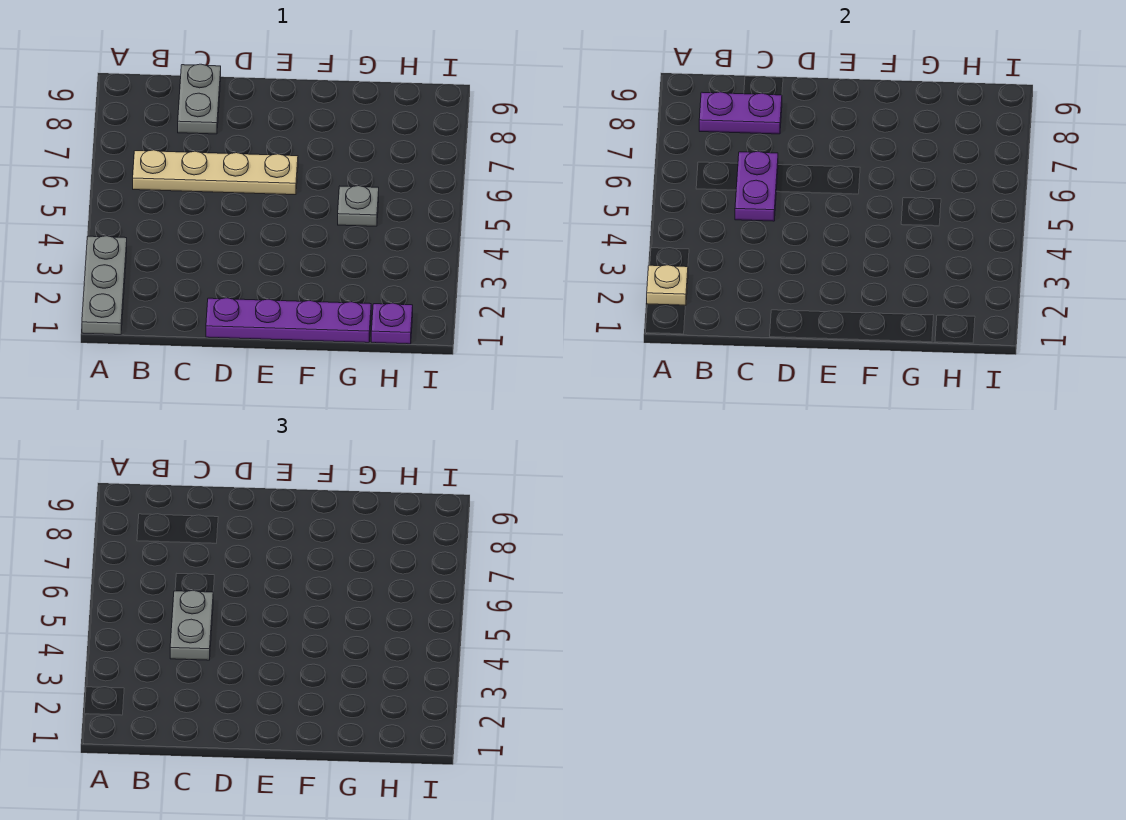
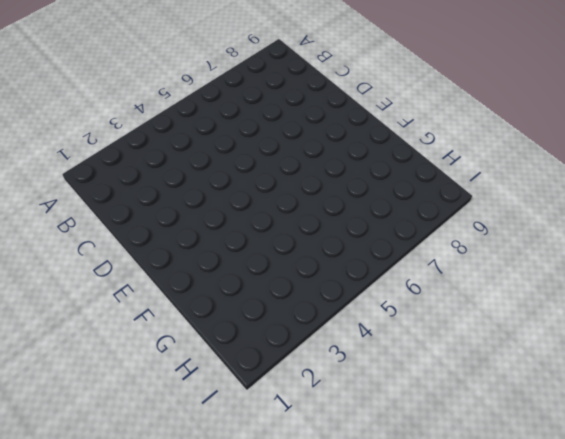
none -> grey 1x3 plate [82,236,127,335]
none -> tan 1x4 plate [133,150,298,195]

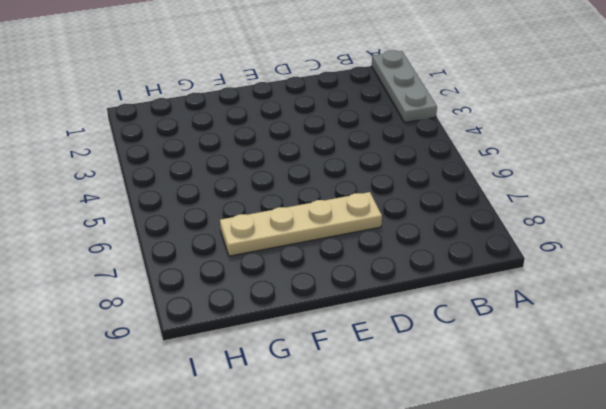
tan 1x4 plate [220,192,382,256] -> tan 1x4 plate moved to [133,150,298,195]
none -> grey 1x2 plate [178,64,221,134]
none -> purple 1x4 plate [206,298,371,343]

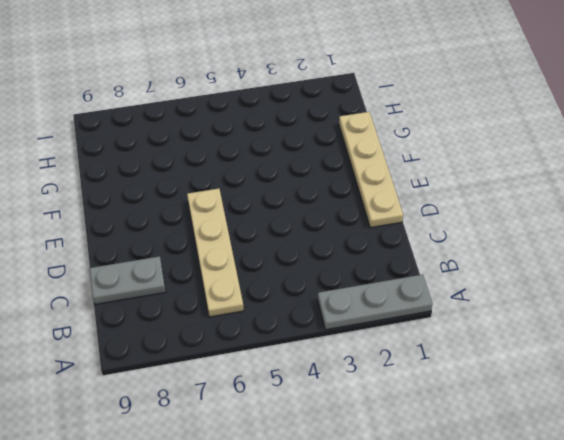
tan 1x4 plate [339,112,403,228] -> purple 1x4 plate [206,298,371,343]
none -> grey 1x1 plate [338,186,379,226]
none -> purple 1x1 plate [371,303,413,344]

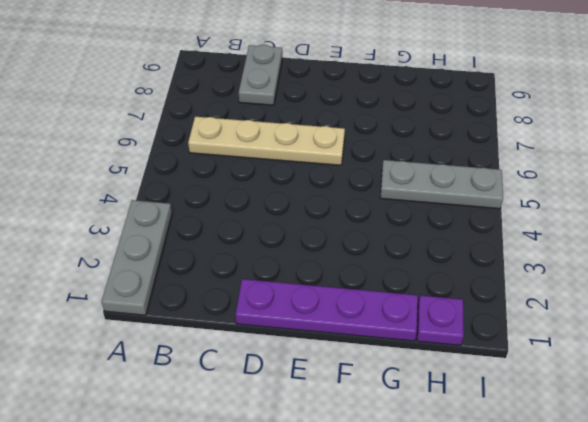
grey 1x3 plate [380,160,503,209] -> grey 1x1 plate [338,186,379,226]
none -> tan 1x1 plate [647,265,688,306]
none -> purple 1x2 plate [699,92,782,134]

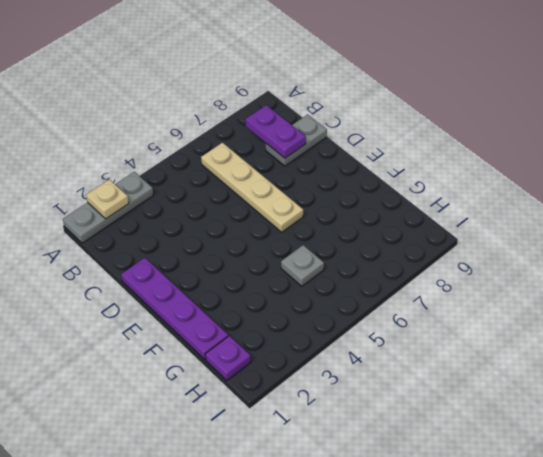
none -> purple 1x2 plate [735,151,778,221]
none -> grey 1x2 plate [170,590,213,660]

